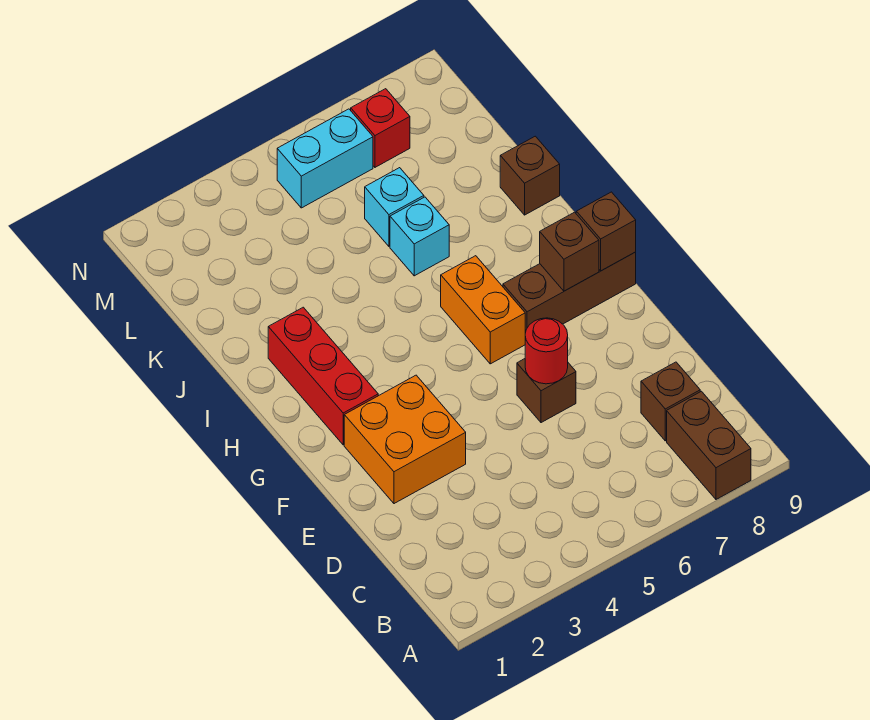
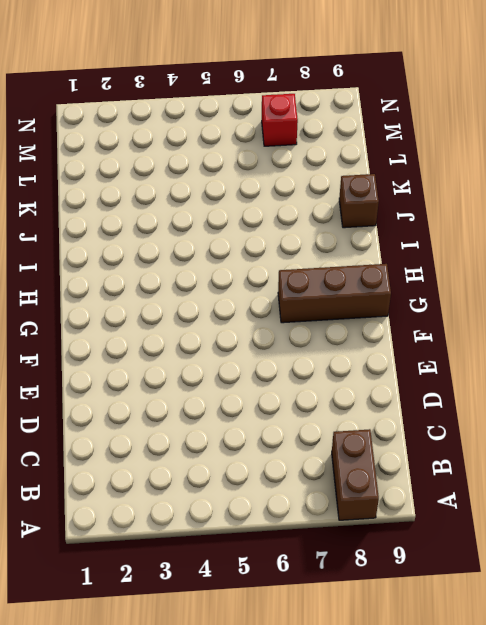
none -> brown 1x1 brick [641,362,700,441]
none -> orange 2x2 brick [344,375,466,504]
none -> brown 1x1 brick [517,359,576,423]

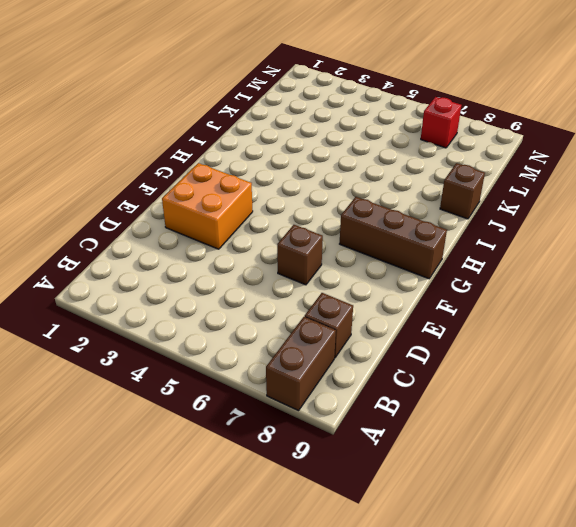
none -> red 1x3 brick [268,307,378,445]
none -> orange 1x2 brick [441,256,525,364]
none -> cyan 1x1 brick [390,197,449,276]

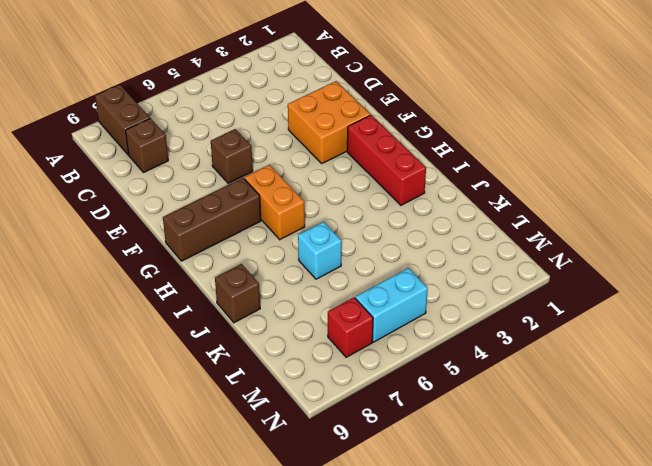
none -> cyan 1x1 brick [365,168,424,246]
none -> red 1x1 round brick [525,318,568,384]
none -> brown 1x1 brick [540,212,599,291]

